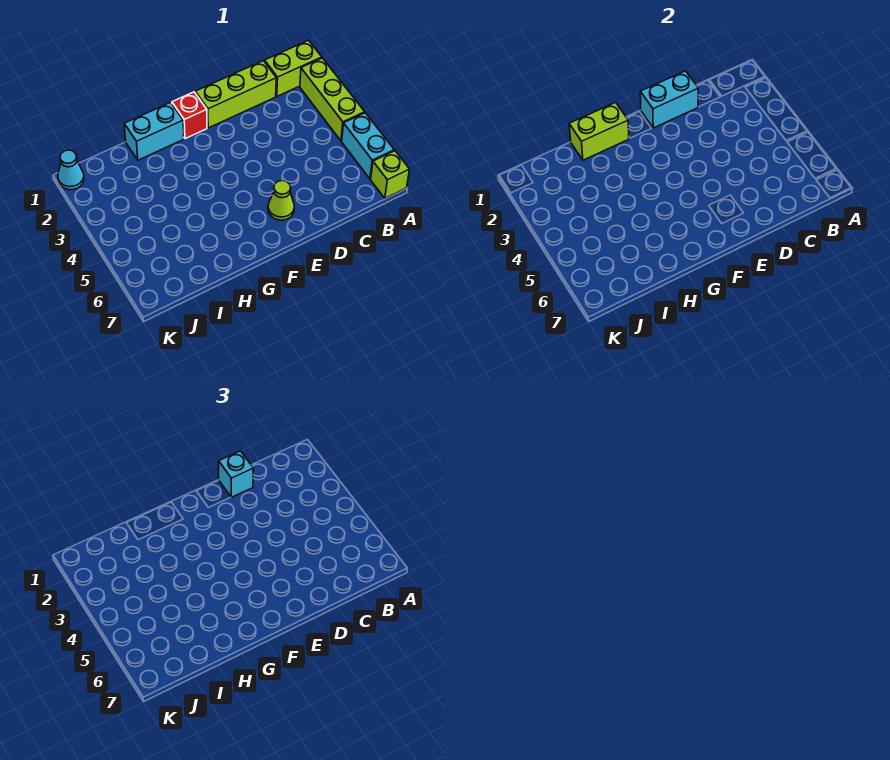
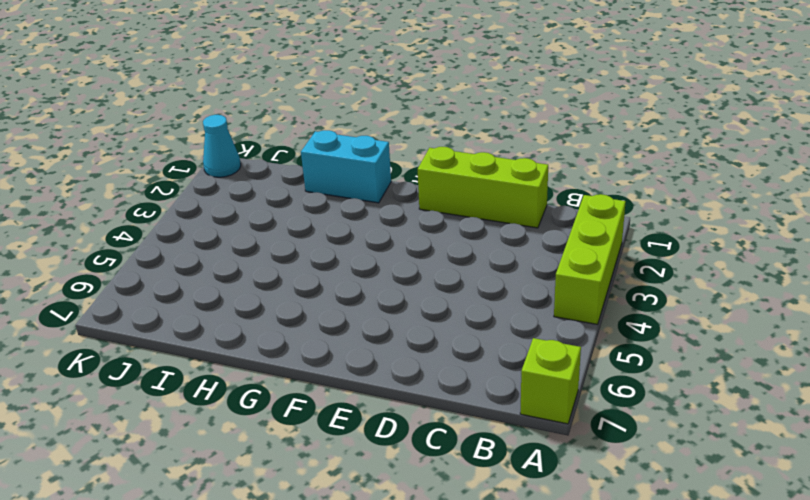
none -> lime 1x2 brick [265,40,322,96]
none -> cyan 1x2 brick [342,113,394,179]
none -> lime 1x1 cone [268,181,294,220]

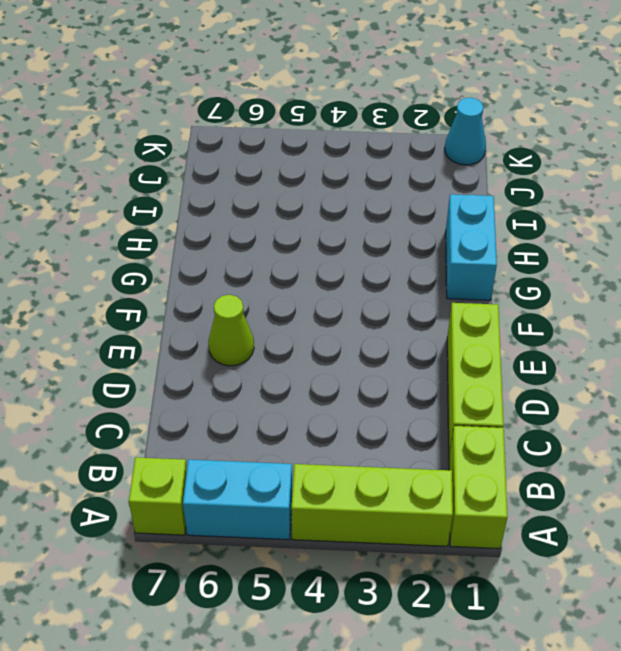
none -> red 1x1 brick [172,92,207,139]
none -> cyan 1x2 brick [640,71,698,128]
none -> lime 1x2 brick [569,102,629,160]

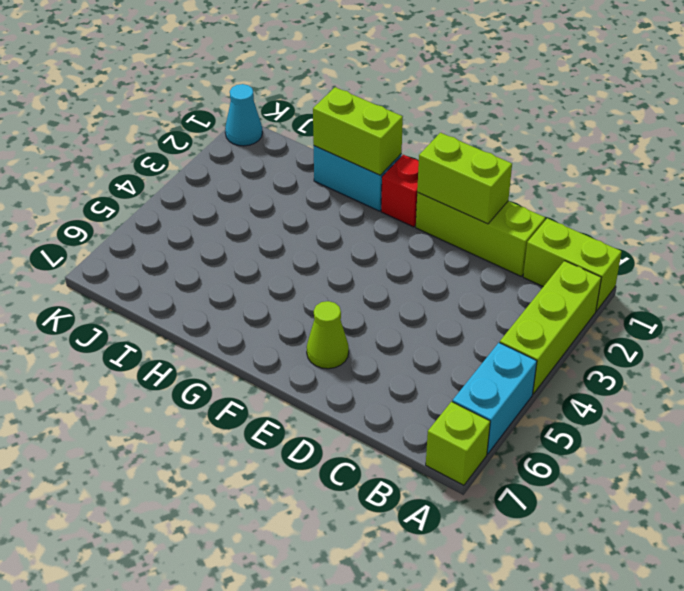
lime 1x2 brick [417,133,512,224] -> cyan 1x2 brick [640,71,698,128]
none -> cyan 1x1 brick [219,451,253,497]

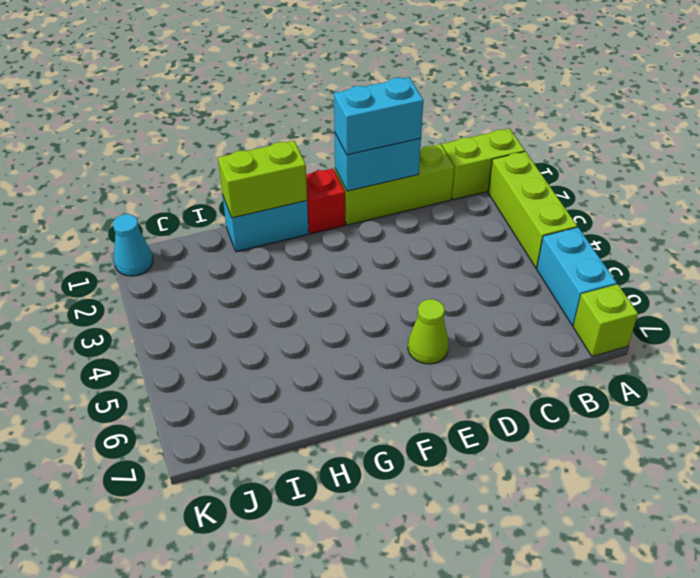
cyan 1x2 brick [334,77,423,155] -> cyan 1x1 brick [219,451,253,497]

